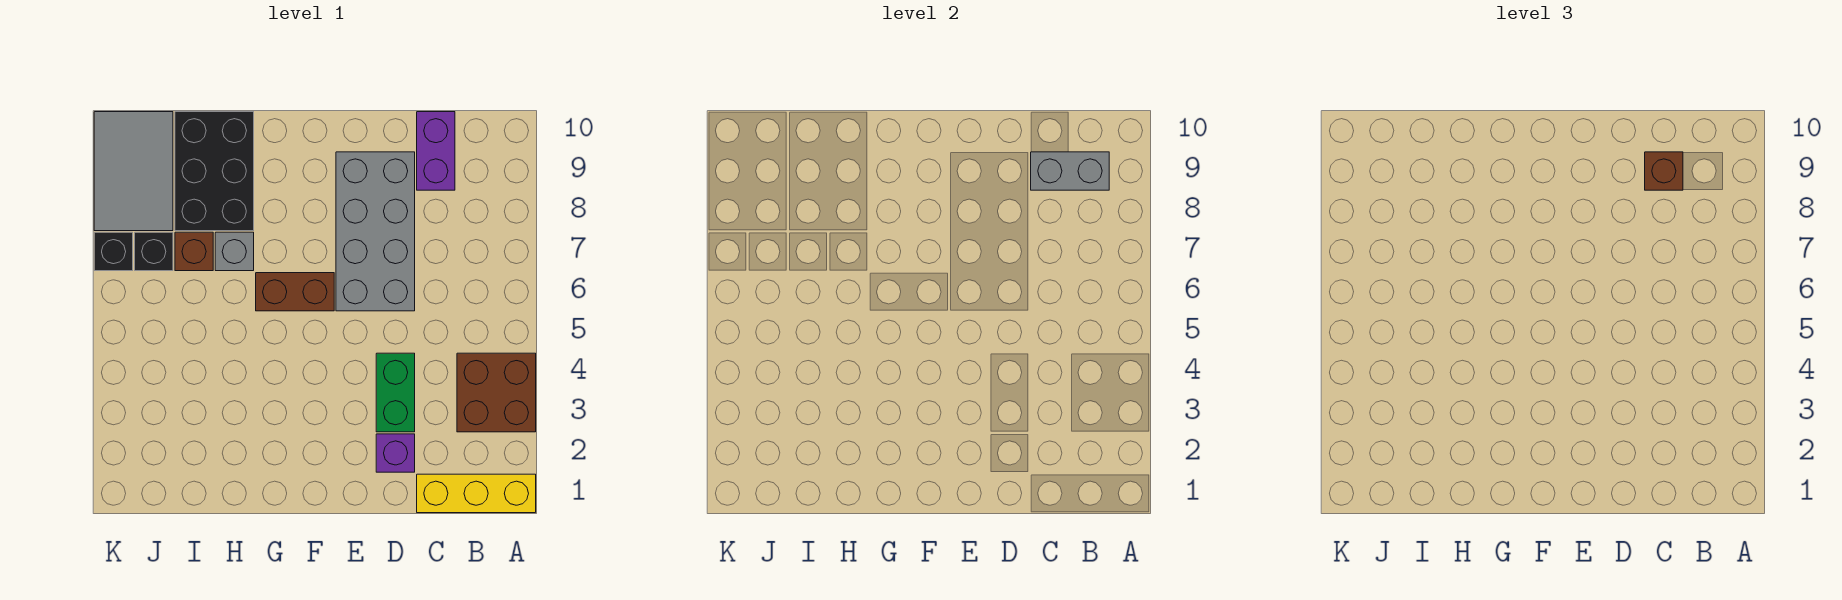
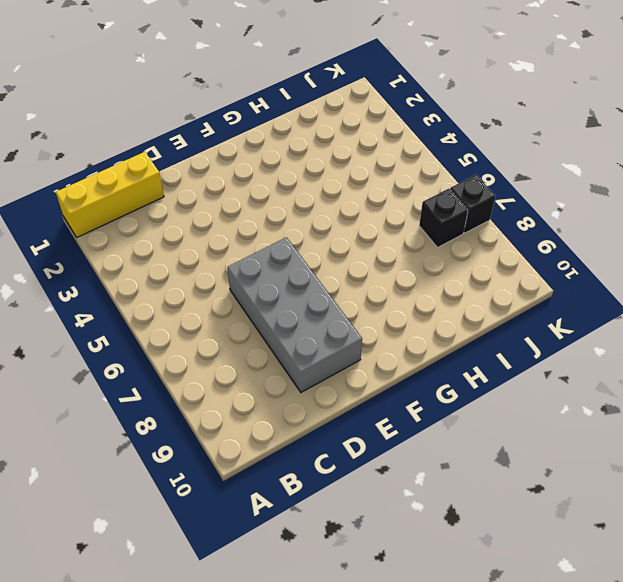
none -> brown 2x2 brick [457,353,536,432]
none -> purple 1x2 brick [417,112,455,190]
none -> purple 1x1 brick [376,434,415,472]

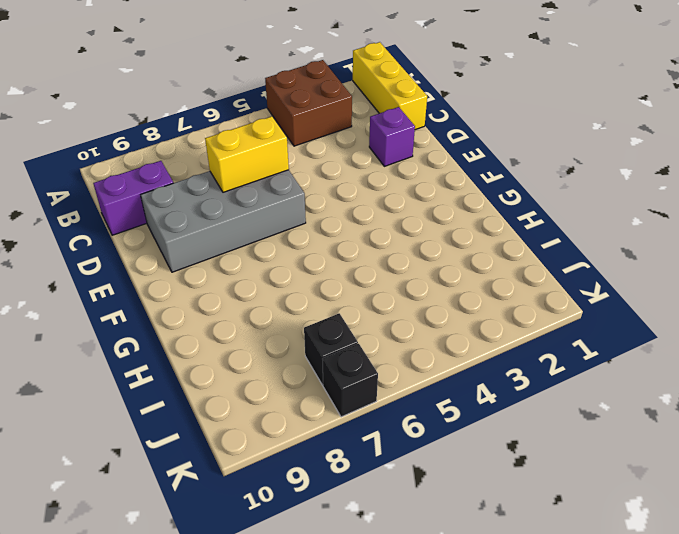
yellow 1x2 brick [205,116,289,192] -> none
none -> green 1x2 brick [376,353,415,432]
none -> brown 1x2 brick [256,273,334,311]
none -> grey 1x1 brick [215,232,254,271]

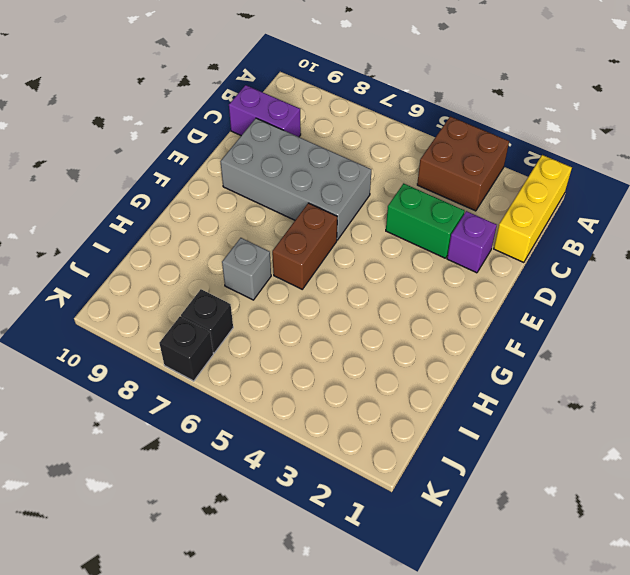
none -> black 2x3 brick [175,112,254,231]
none -> brown 1x1 brick [175,232,213,271]
none -> grey 2x3 tile [94,112,173,231]

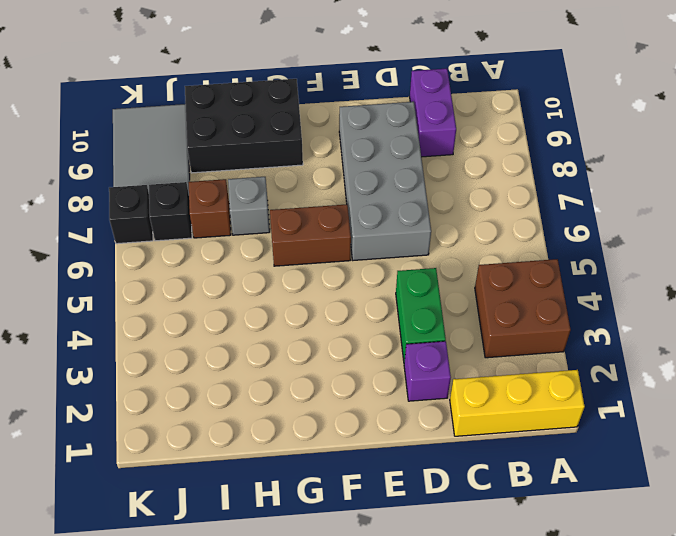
black 2x3 brick [185,79,303,173] -> black 2x3 brick turned to [175,112,254,231]
none -> grey 1x2 brick [1031,152,1109,190]
none -> brown 1x1 brick [1645,152,1683,190]

